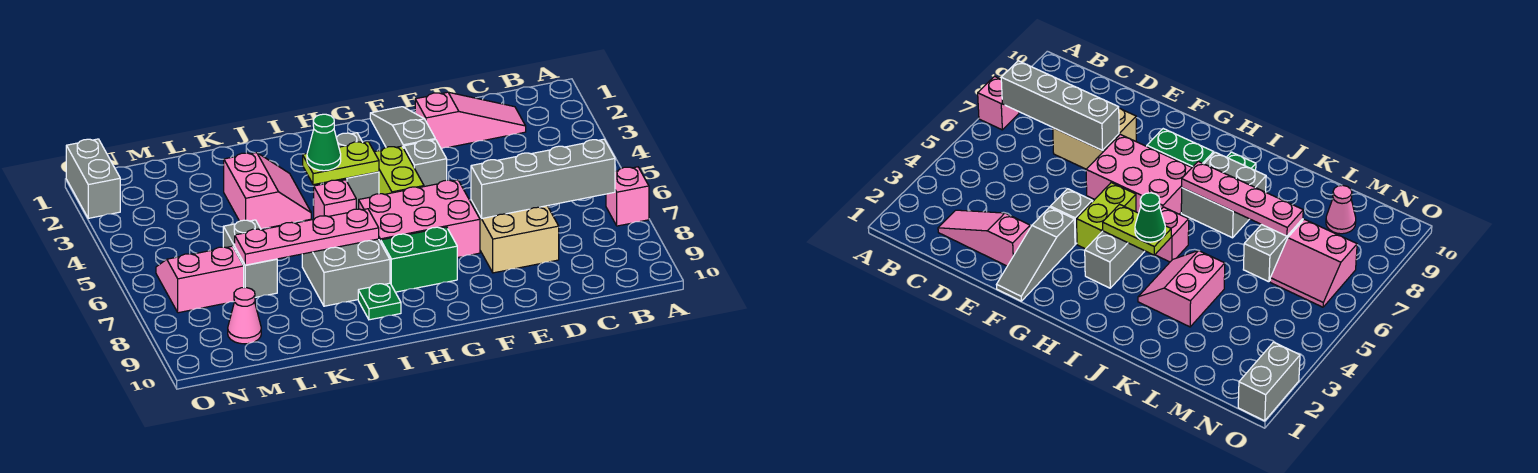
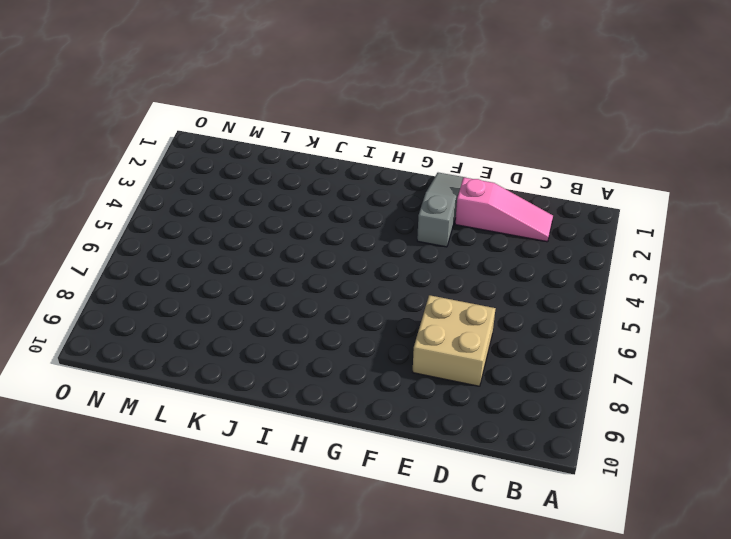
none -> pink 1x1 brick [606,167,649,226]
none -> grey 1x1 brick [404,140,447,187]
none -> pink 2x3 brick [359,180,480,258]

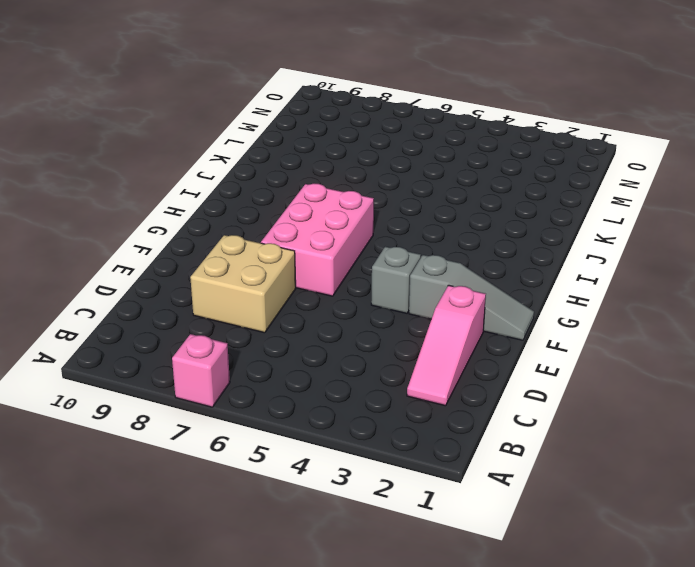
none -> lime 1x2 brick [375,146,424,194]
none -> green 1x2 brick [381,227,457,292]
none -> grey 1x2 brick [336,133,379,209]

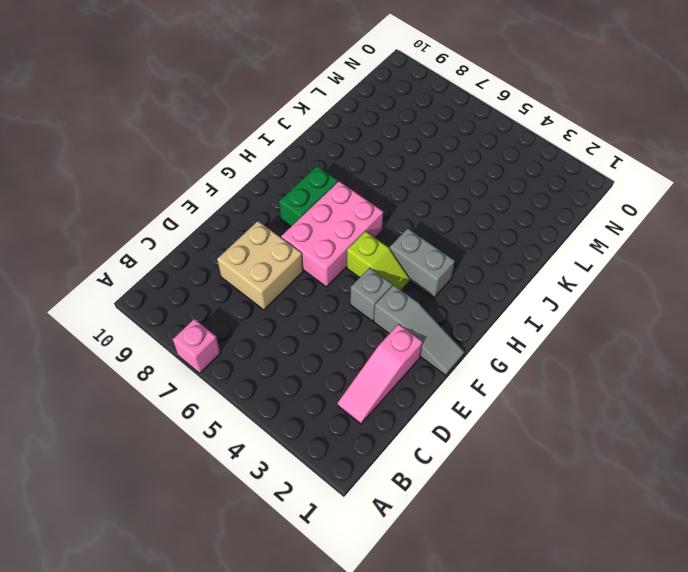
lime 1x2 slope [347,231,410,290] -> lime 1x2 brick [375,146,424,194]
none -> pink 1x1 brick [313,180,356,219]
none -> grey 2x2 brick [302,239,390,306]
none -> green 1x1 plate [358,283,401,320]

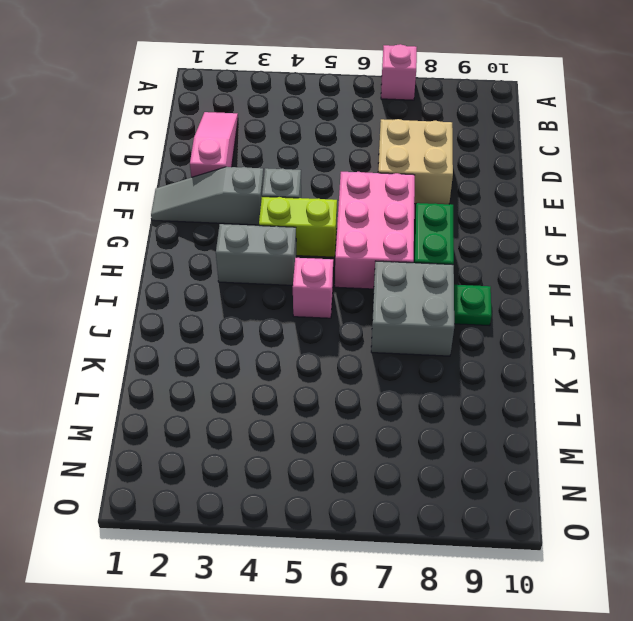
none -> pink 2x2 slope [224,153,311,229]
none -> grey 1x2 brick [223,220,277,297]
none -> pink 2x2 slope [156,246,244,313]

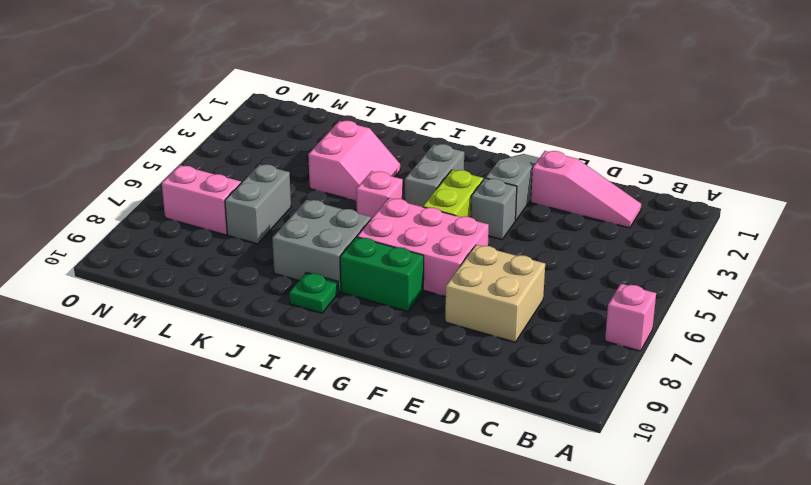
none -> pink 1x1 cone [228,288,261,344]
none -> grey 1x2 brick [66,139,120,218]
none -> grey 1x4 brick [471,139,615,218]

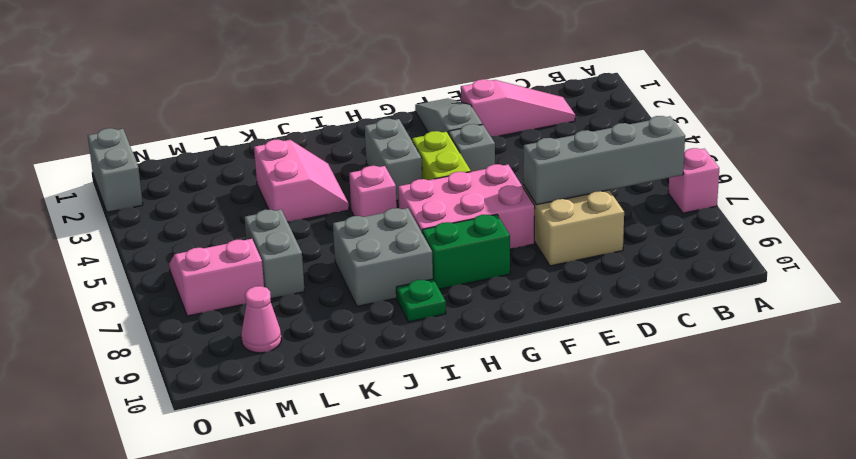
none -> lime 1x2 plate [303,142,379,185]
none -> pink 1x4 plate [235,209,379,265]
none -> green 1x1 cone [307,114,341,171]

